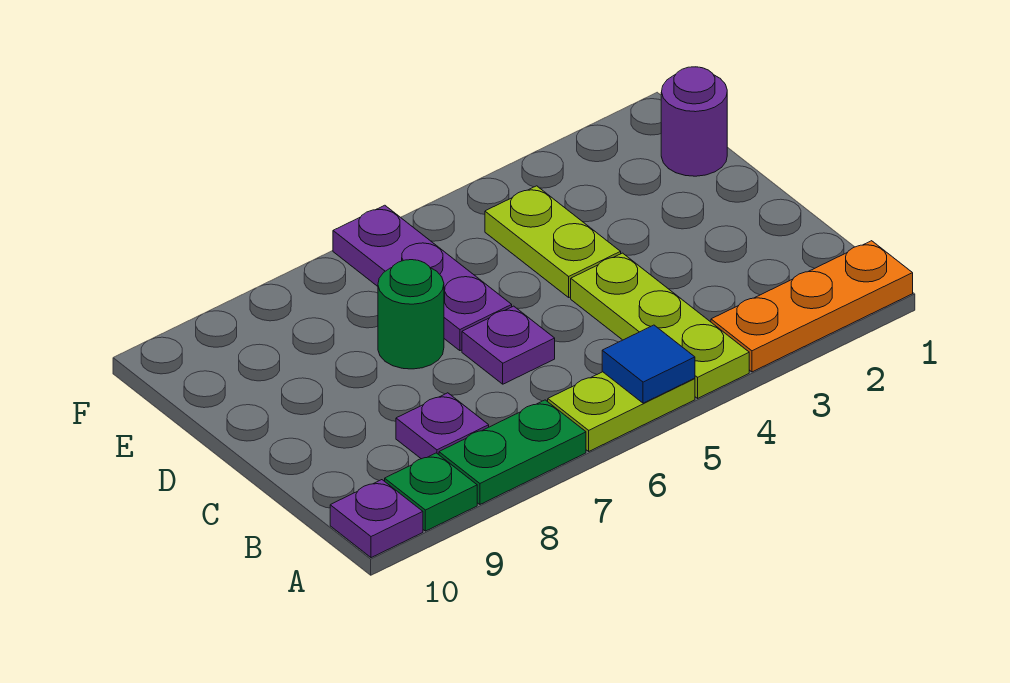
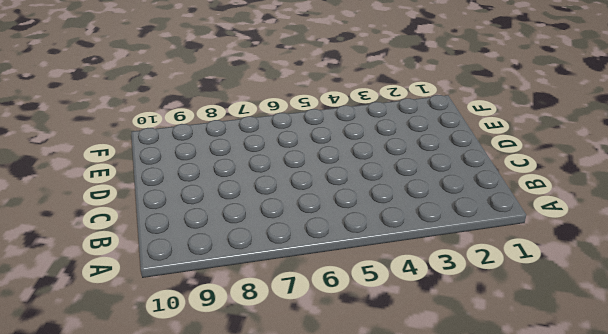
none -> orange 1x3 plate [711,241,913,372]
none -> lime 1x3 plate [571,253,749,398]
none -> lime 1x2 plate [548,372,695,451]

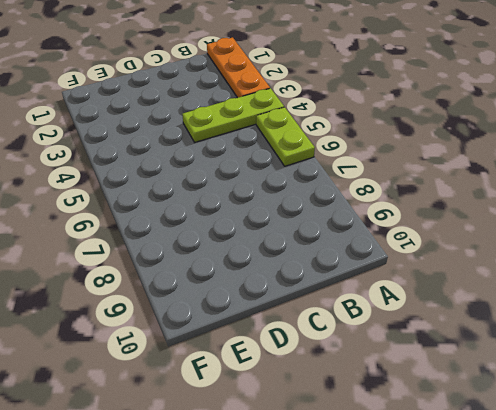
none -> green 1x2 plate [439,400,586,504]
none -> green 1x1 plate [385,453,477,531]
none -> purple 1x1 plate [330,480,423,558]

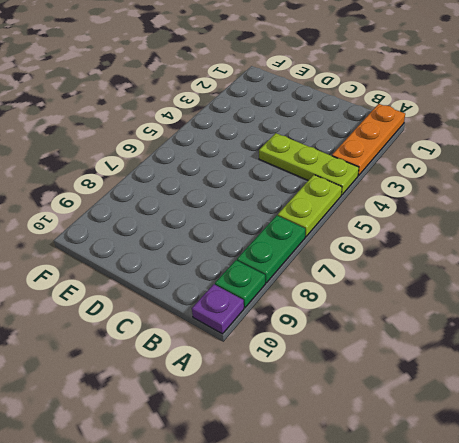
none -> purple 1x1 plate [396,393,489,459]
none -> purple 1x1 plate [462,306,555,384]
none -> lime 1x2 plate [485,186,621,297]

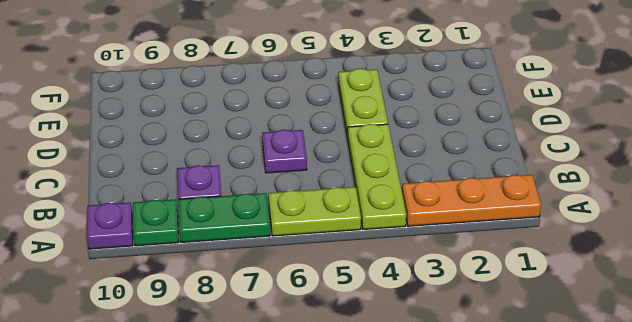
none -> purple 1x3 plate [333,205,512,351]
none -> green 1x1 round brick [378,260,444,369]
none -> purple 1x1 round brick [661,67,727,176]

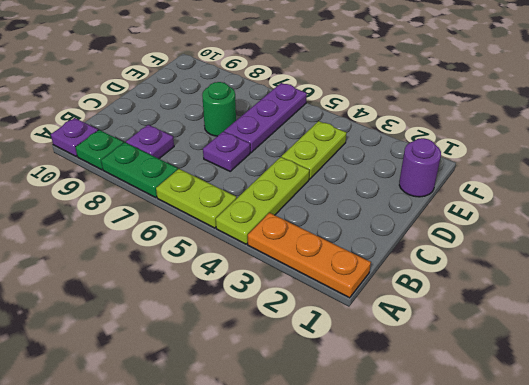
none -> blue 1x1 tile [602,325,695,403]

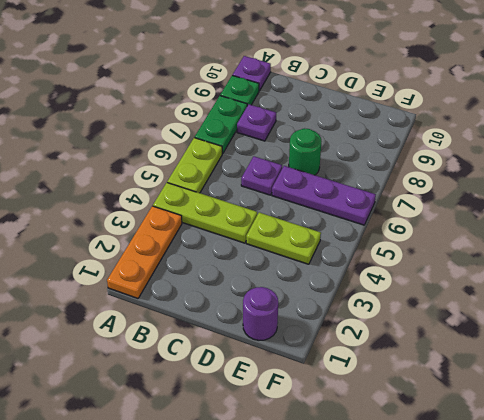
none -> blue 1x1 tile [602,325,695,403]

